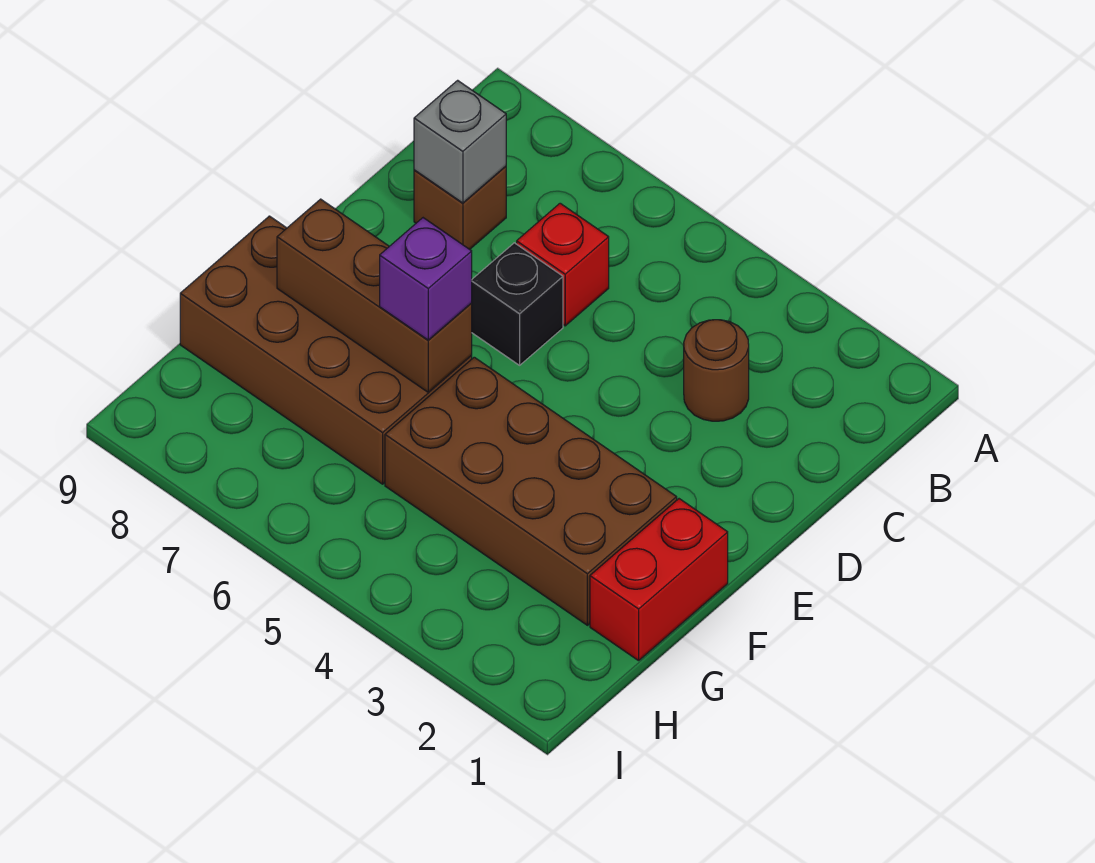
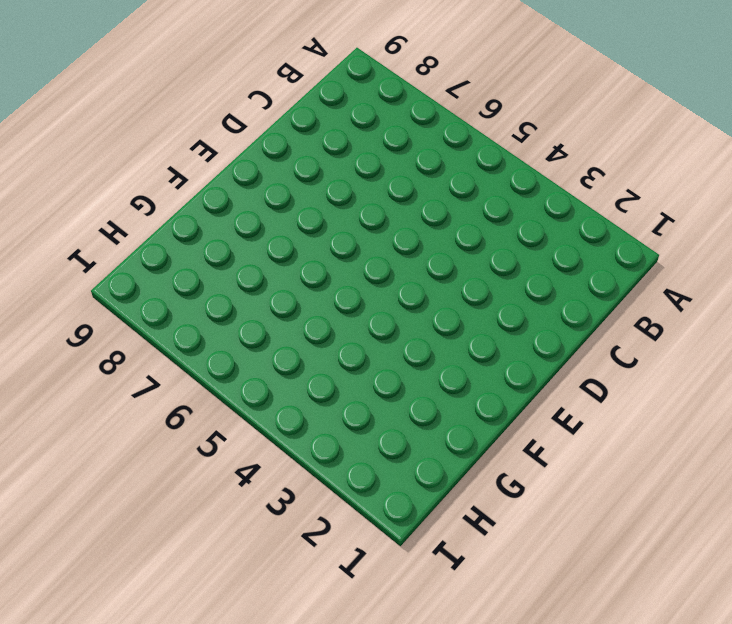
none -> brown 1x1 round brick [684,320,749,421]
none -> red 1x1 brick [517,203,609,326]

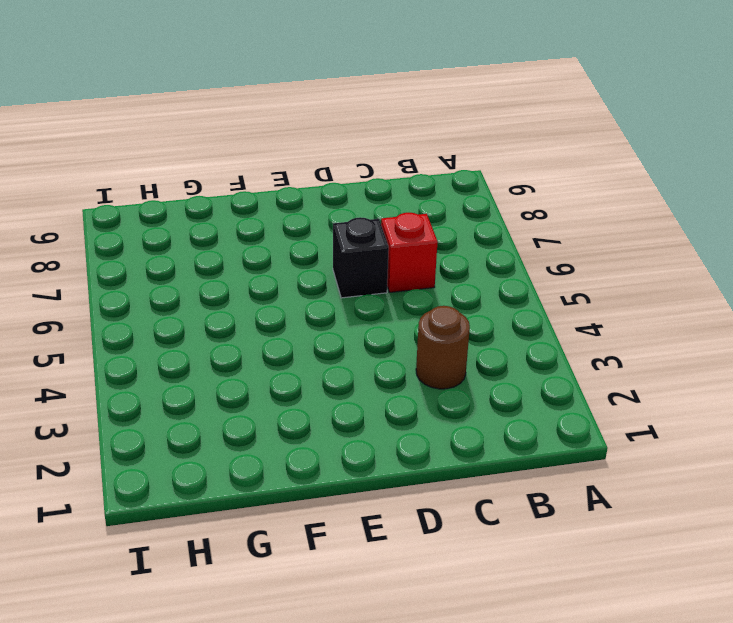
none -> brown 1x1 brick [414,166,506,249]
none -> red 1x2 brick [590,499,728,661]

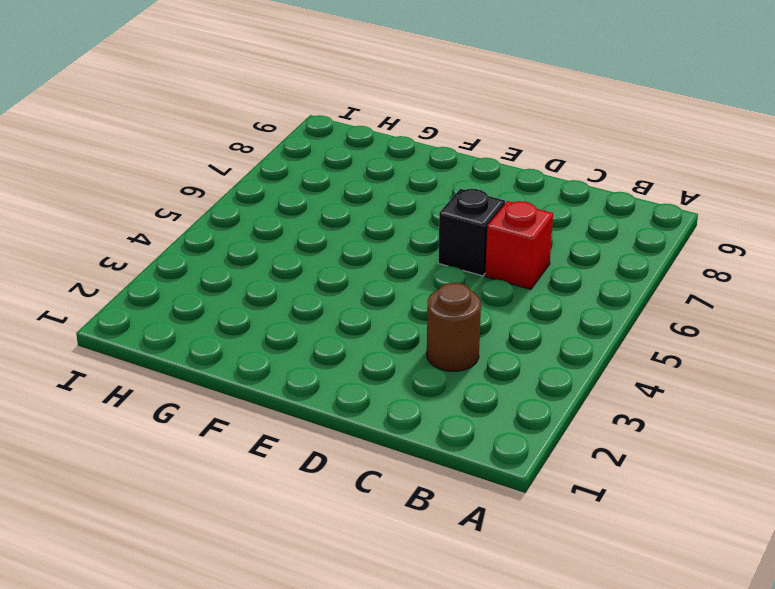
none -> brown 1x1 brick [414,166,506,249]
none -> red 1x2 brick [590,499,728,661]

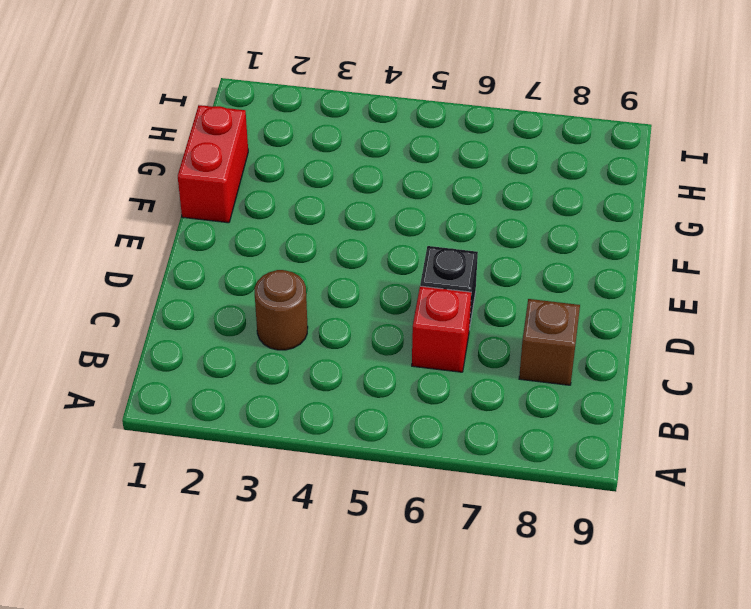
none -> brown 2x4 brick [385,357,677,625]
none -> brown 2x4 brick [180,216,472,484]

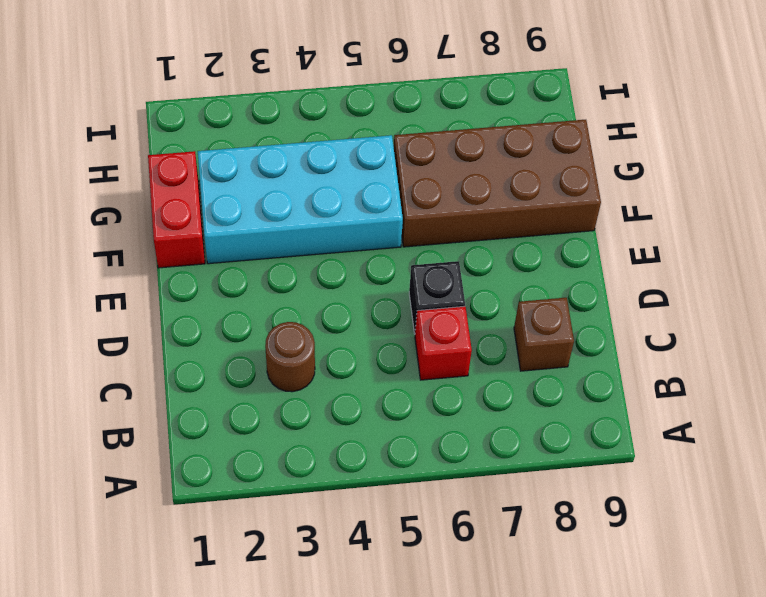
cyan 2x4 brick [198,135,403,264] -> brown 2x4 brick [385,357,677,625]
none -> grey 1x1 brick [414,80,506,203]
none -> brown 1x3 brick [277,199,472,392]

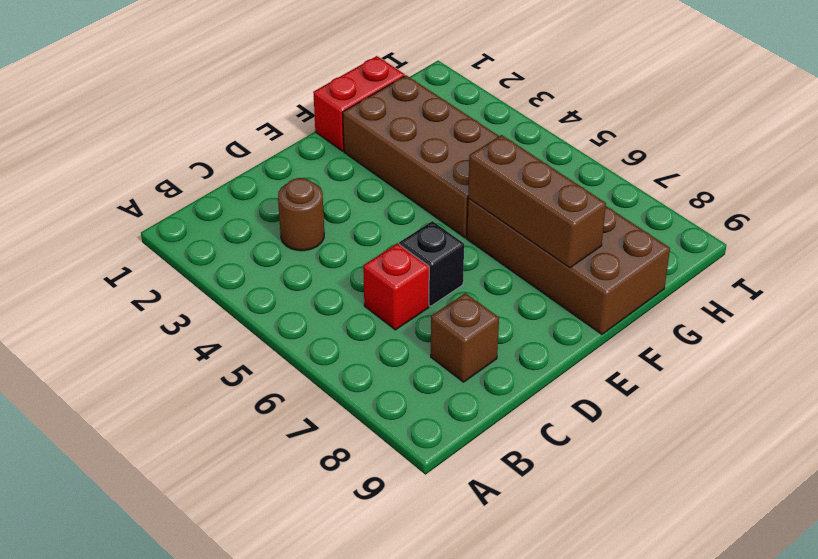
none -> grey 1x1 brick [414,80,506,203]
none -> purple 1x1 brick [380,218,472,340]

